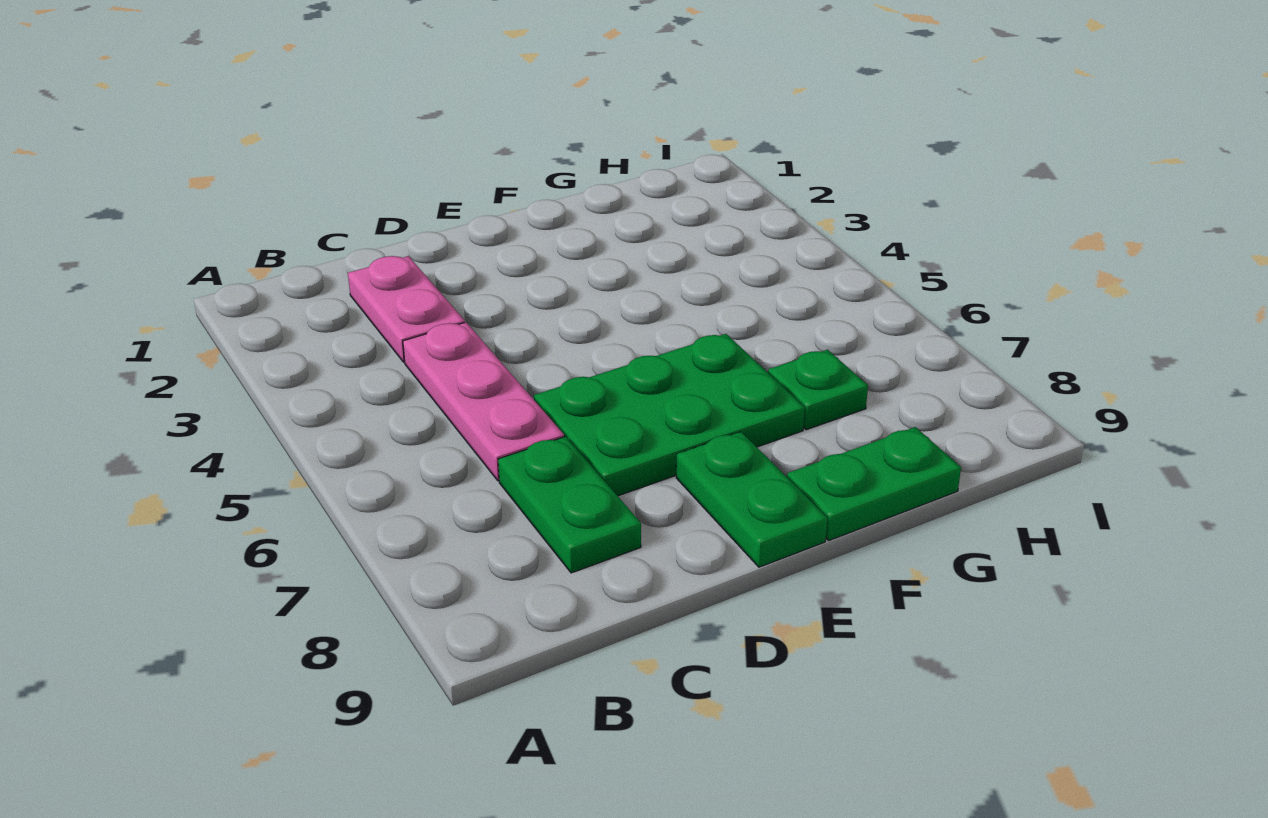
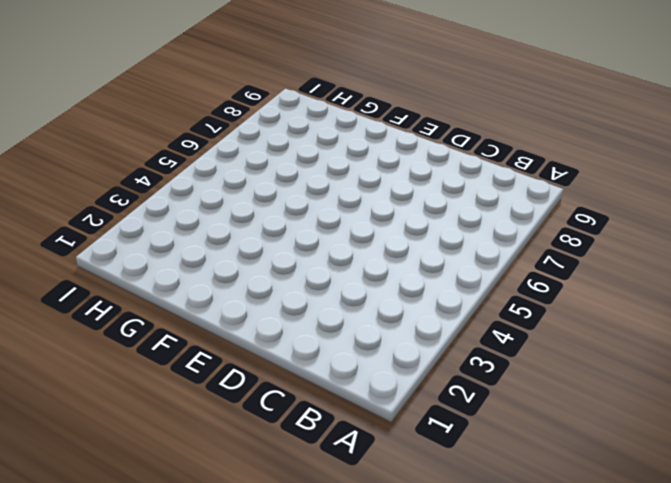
none -> pink 1x2 plate [348,256,465,362]
none -> pink 1x3 plate [403,322,564,481]

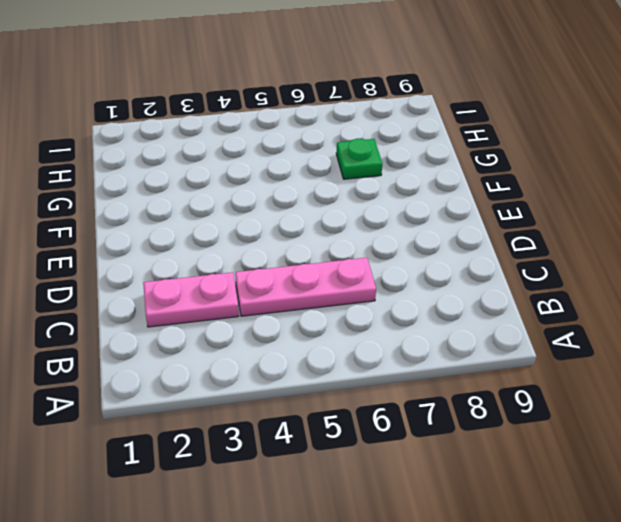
none -> green 1x2 plate [498,437,641,573]
none -> green 2x3 plate [534,334,805,496]

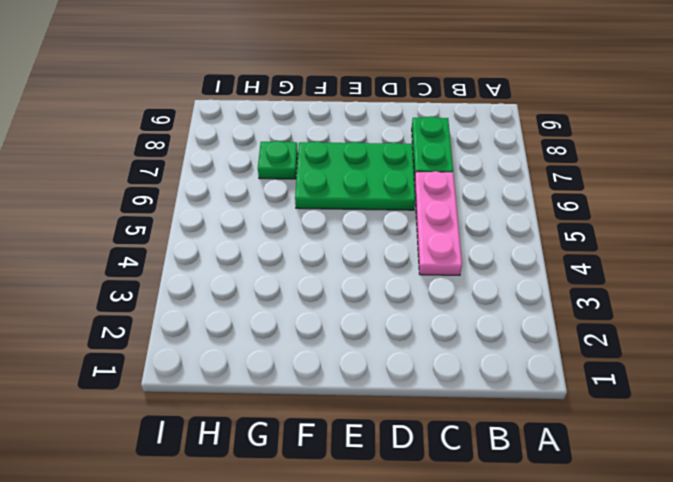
none -> pink 1x2 plate [348,256,465,362]
none -> green 1x2 plate [676,432,827,567]

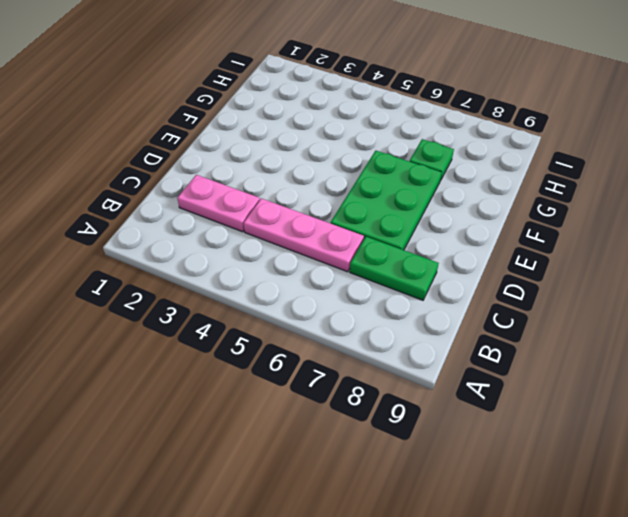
none -> green 1x2 plate [676,432,827,567]
none -> green 1x2 plate [787,427,961,540]

